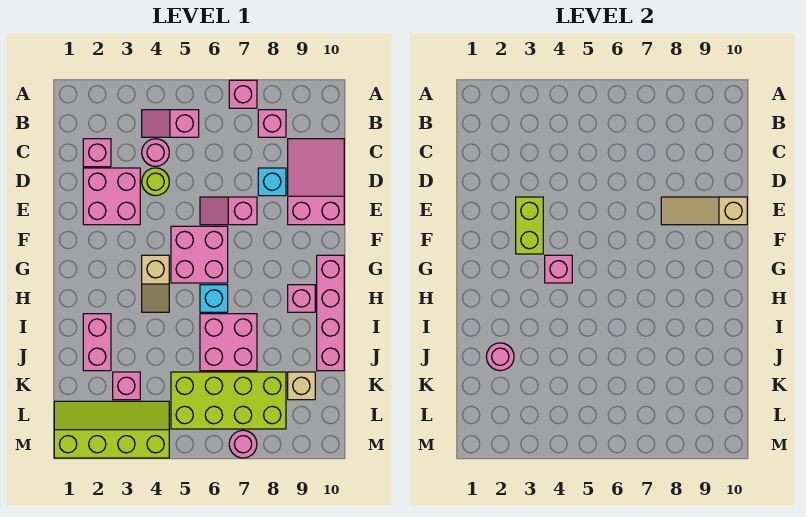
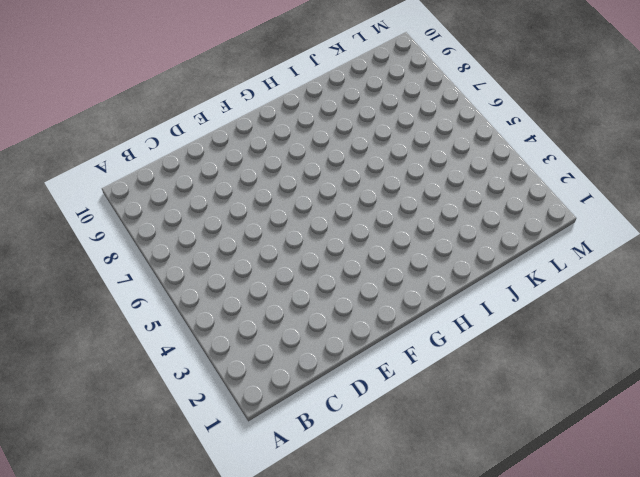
none -> pink 1x1 brick [229,80,257,108]
none -> pink 1x2 slope [142,110,199,137]
none -> pink 1x1 brick [258,110,286,137]

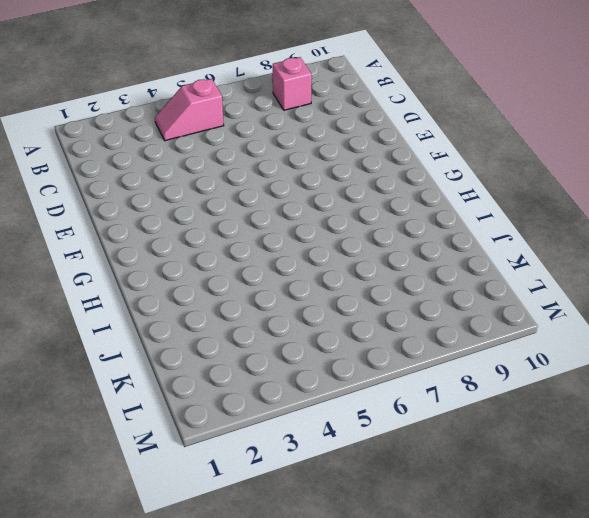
none -> pink 1x1 brick [229,80,257,108]
none -> pink 1x1 brick [83,139,111,167]
none -> pink 1x1 round brick [142,139,169,166]

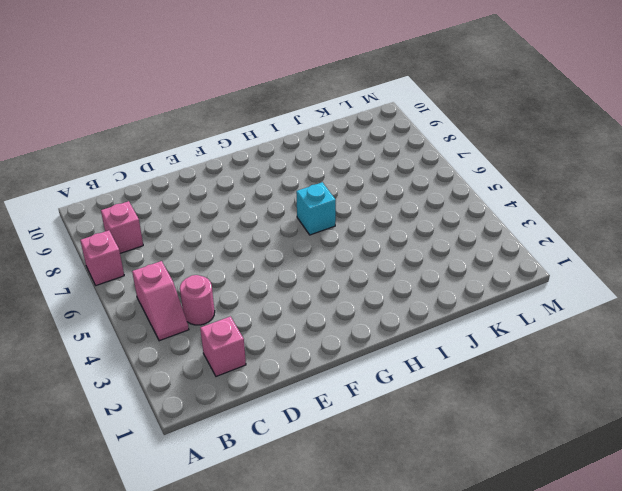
none -> pink 2x3 slope [288,139,344,225]
none -> pink 2x2 brick [83,168,140,225]
none -> lime 1x1 round brick [142,168,169,196]

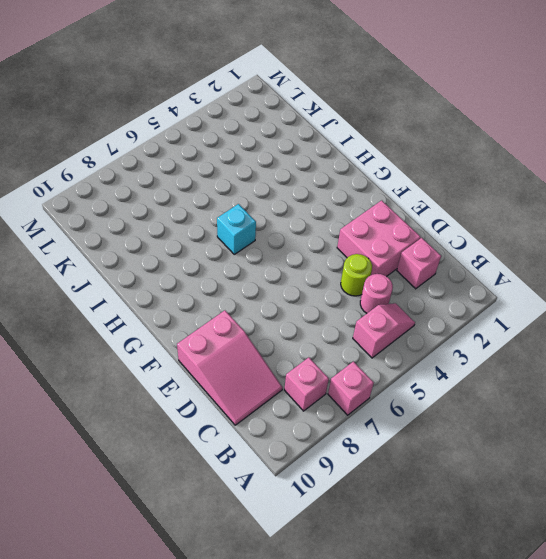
none -> cyan 1x1 brick [258,168,286,196]
none -> pink 1x2 slope [200,197,257,225]
none -> pink 2x2 brick [171,226,228,283]

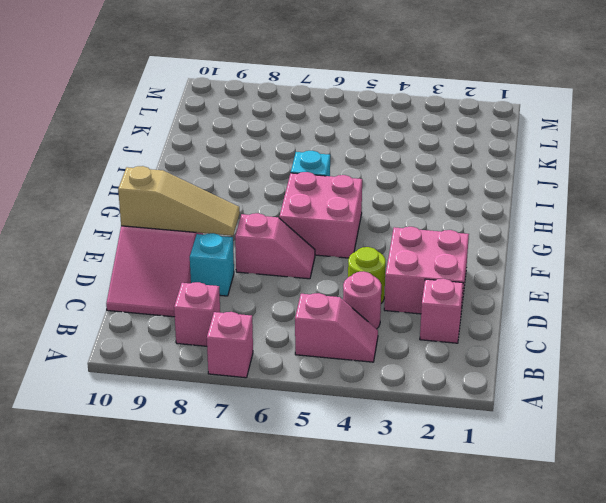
none -> tan 1x2 slope [142,255,169,312]
none -> pink 1x4 brick [317,255,344,371]
none -> pink 1x1 brick [288,285,315,312]

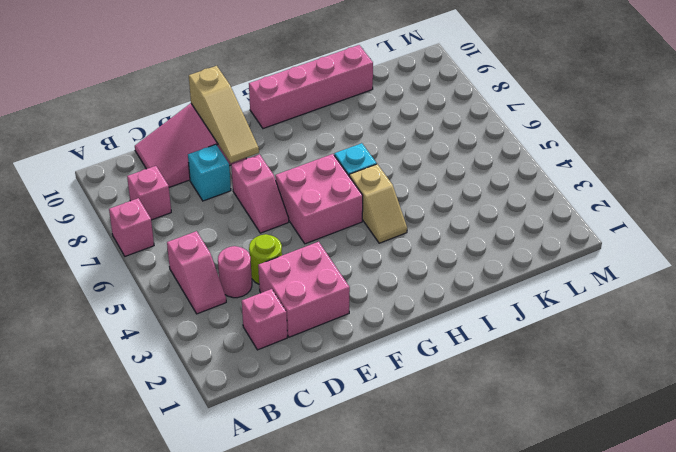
tan 1x2 slope [349,164,407,243] -> tan 1x2 slope turned to [142,255,169,312]
none -> pink 1x1 brick [288,285,315,312]
none -> pink 1x2 brick [83,314,111,371]
none -> pink 2x2 brick [200,314,257,371]

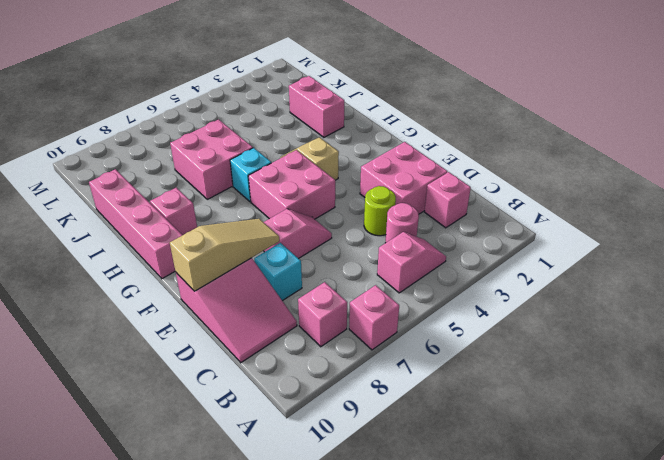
none -> pink 1x1 brick [113,372,140,400]
none -> lime 2x4 brick [171,372,286,429]
none -> tan 1x1 brick [288,372,315,400]

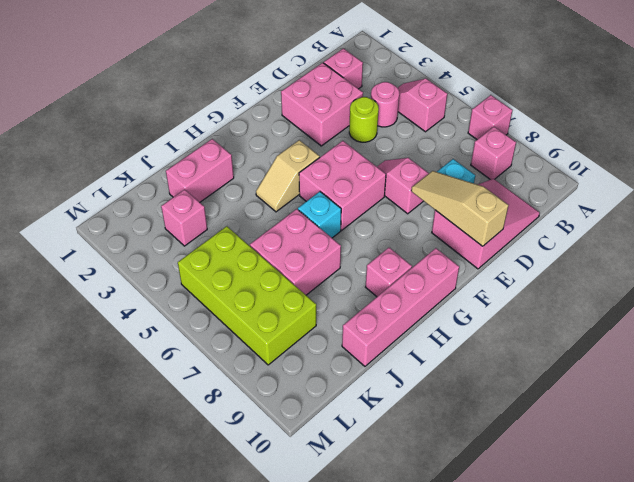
none -> tan 1x1 brick [288,372,315,400]
none -> lime 2x4 slope [54,401,169,458]
none -> pink 1x1 round brick [229,430,257,458]

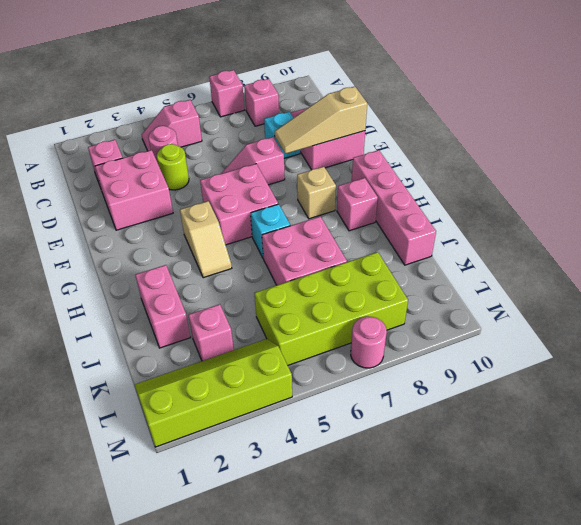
tan 1x1 brick [297,167,336,219] -> tan 1x1 brick moved to [288,372,315,400]
none -> lime 1x2 brick [516,197,543,254]
none -> pink 1x1 brick [545,255,572,283]
none -> pink 1x1 round brick [486,343,514,371]

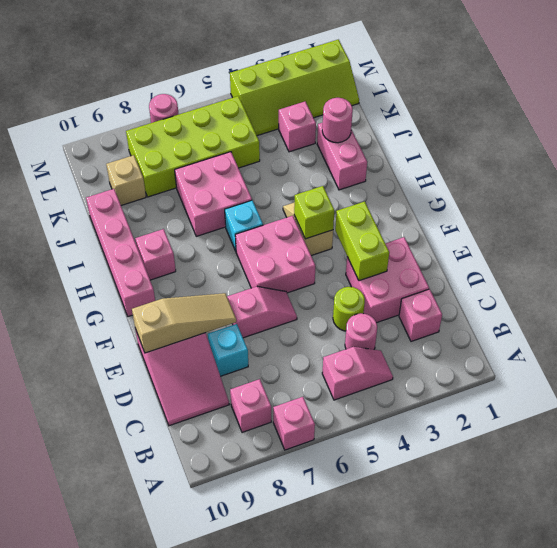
lime 1x1 brick [294,186,334,239] -> pink 1x1 brick [545,255,572,283]

